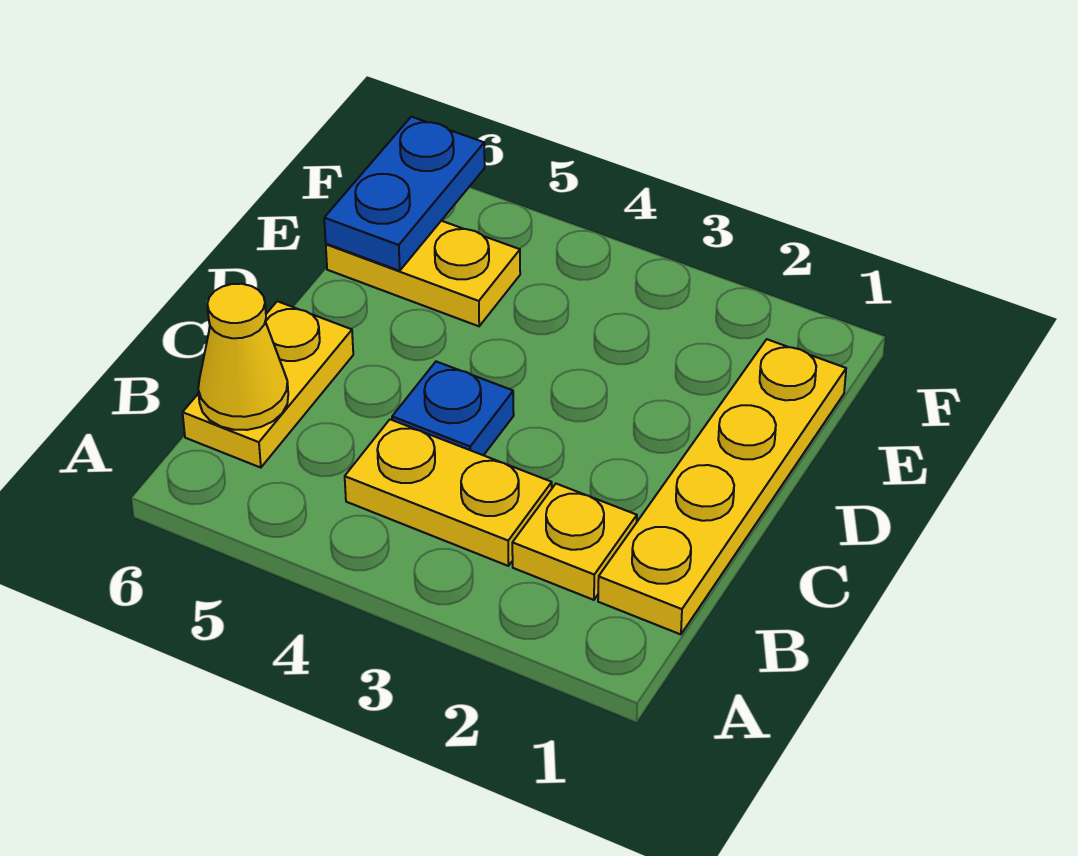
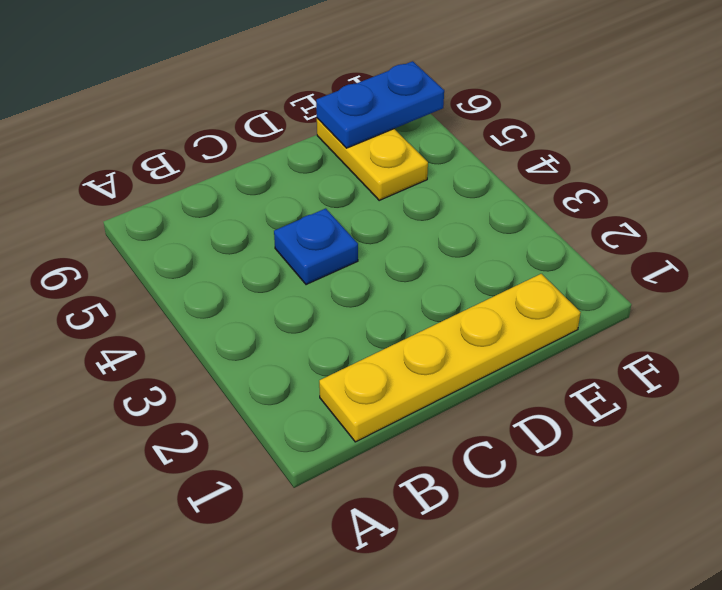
none -> yellow 1x1 plate [512,484,637,600]
none -> yellow 1x2 plate [345,419,552,566]

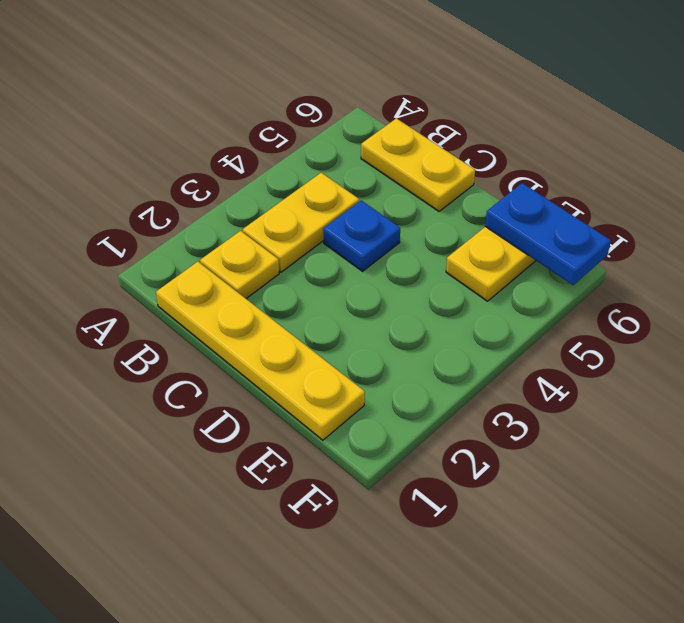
none -> yellow 1x1 cone [198,284,288,430]

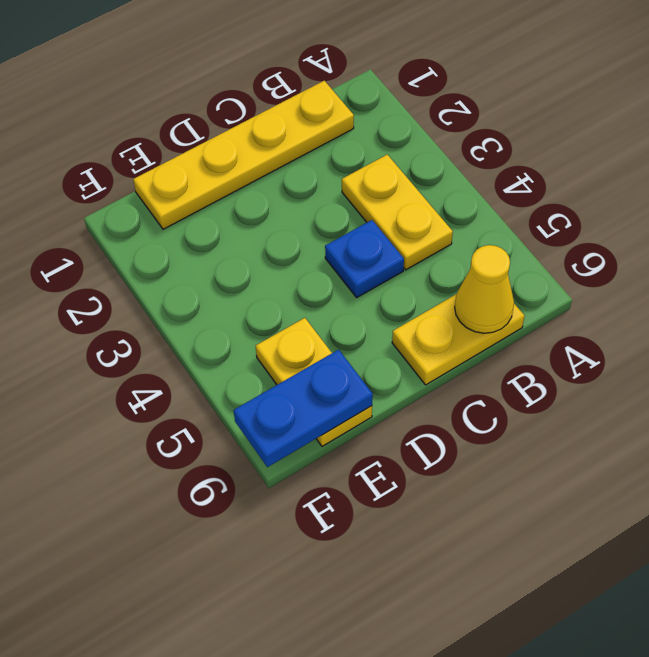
none -> yellow 1x1 plate [512,484,637,600]

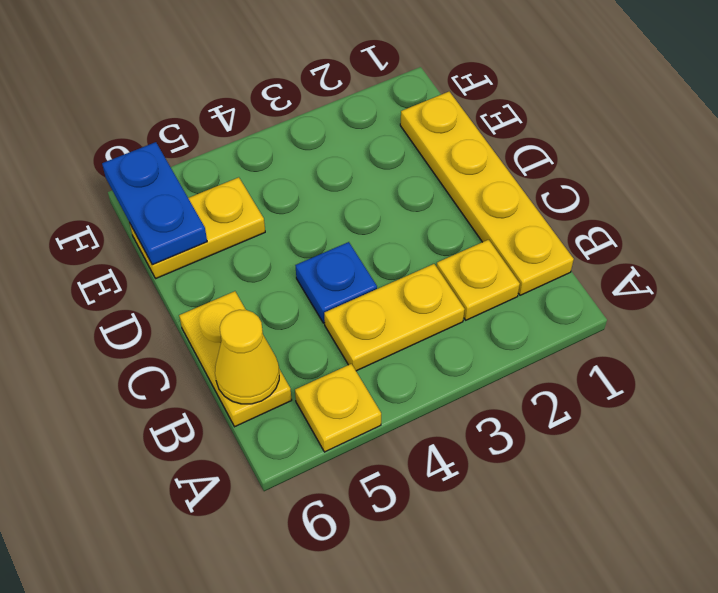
yellow 1x1 plate [295,364,381,452] -> none

